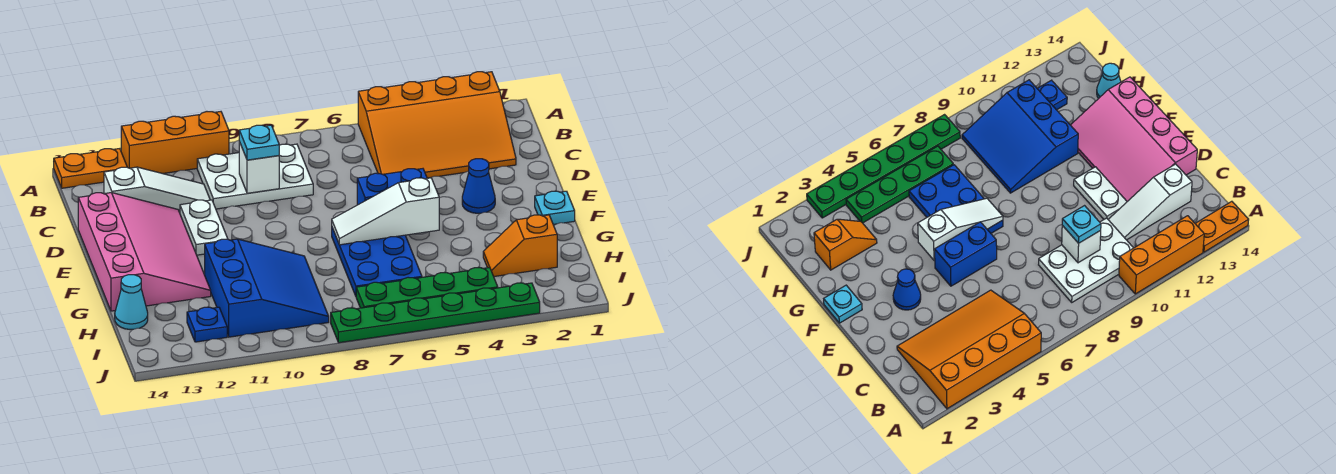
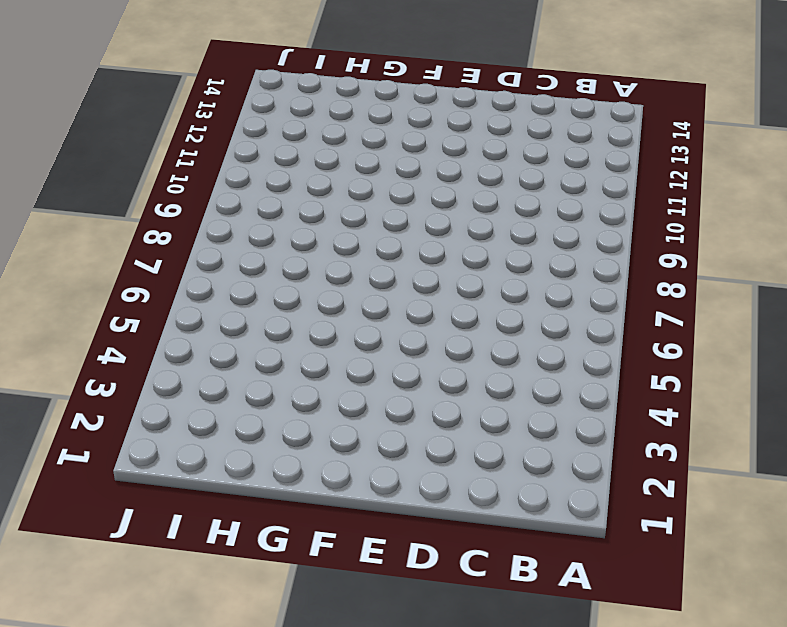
none -> orange 3x4 slope [358,72,516,178]
none -> orange 1x3 brick [121,112,229,174]
none -> orange 1x2 plate [54,149,127,188]

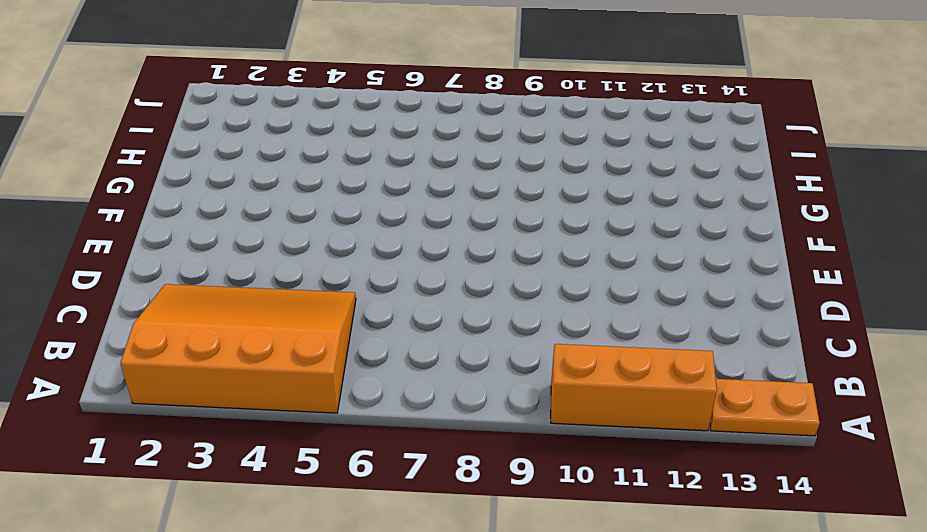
none -> white 2x3 plate [197,144,313,209]
none -> white 1x3 slope [104,167,210,213]
none -> white 1x2 plate [180,200,228,255]

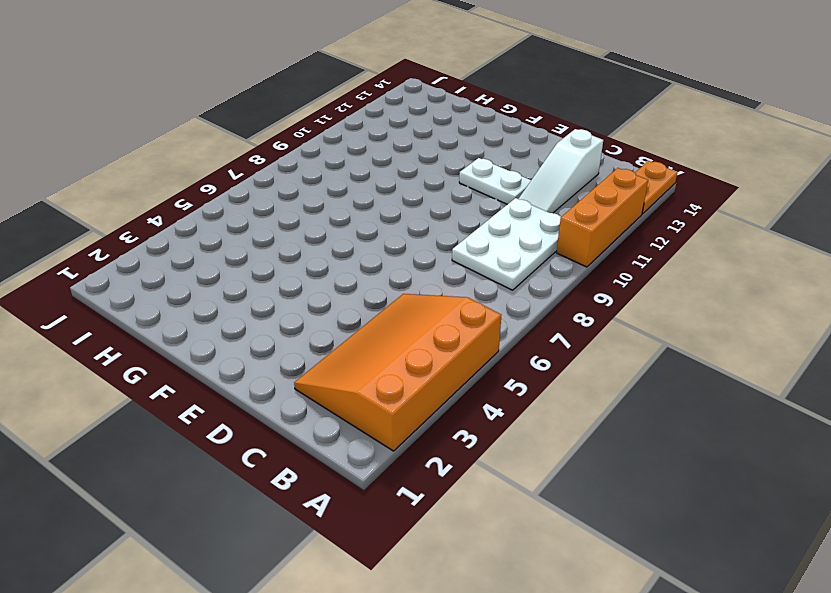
none -> pink 3x4 slope [78,193,211,311]
none -> blue 1x1 cone [462,159,495,213]
none -> blue 1x2 brick [357,169,427,205]

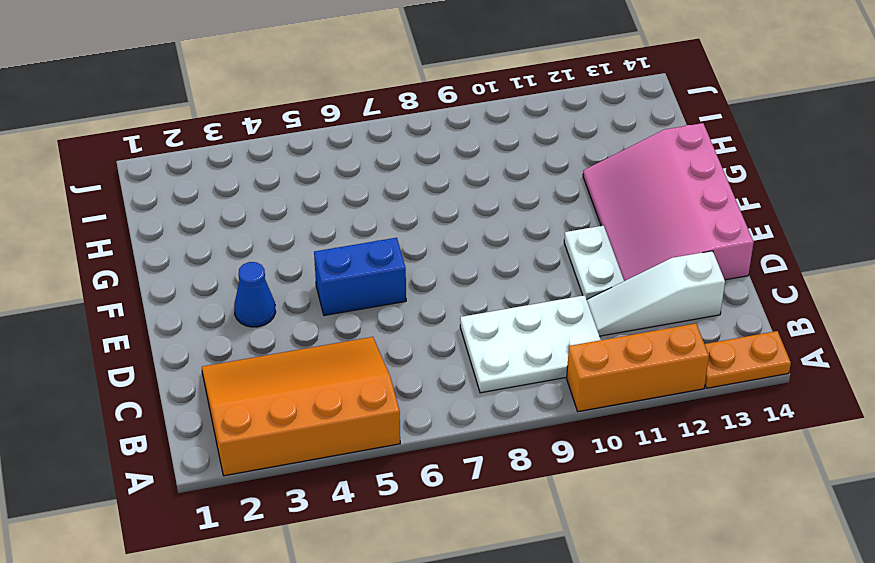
none -> cyan 1x1 plate [535,191,575,224]
none -> blue 2x3 plate [332,228,422,296]
none -> blue 3x3 slope [205,239,329,337]

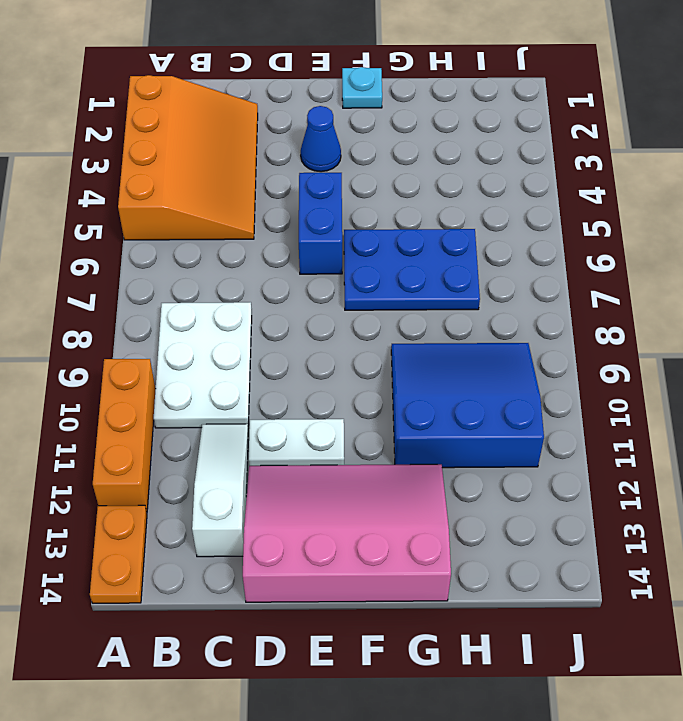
none -> orange 1x2 slope [483,215,557,276]
none -> cyan 1x1 cone [115,275,148,330]
none -> green 1x4 plate [356,268,498,308]

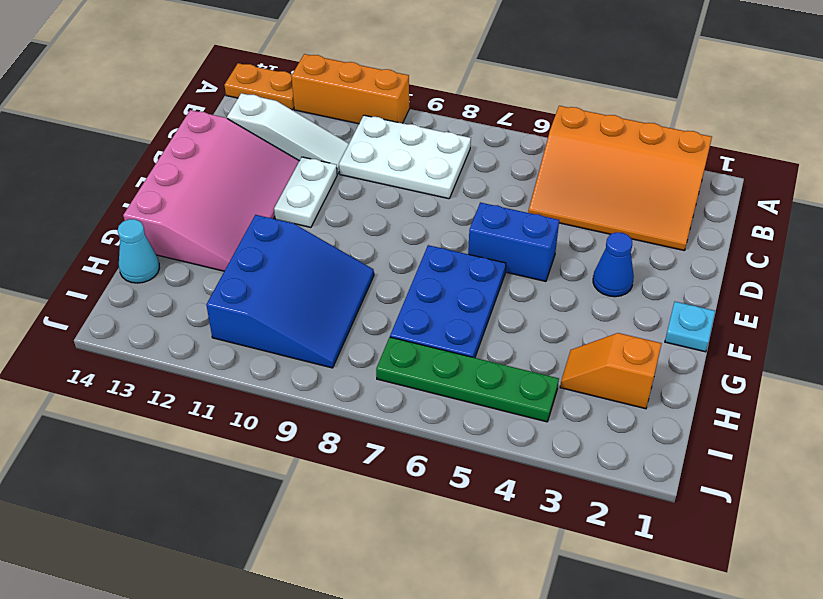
none -> blue 1x1 plate [187,307,227,342]
none -> green 1x6 plate [331,283,540,343]
none -> white 1x1 brick [239,142,279,193]

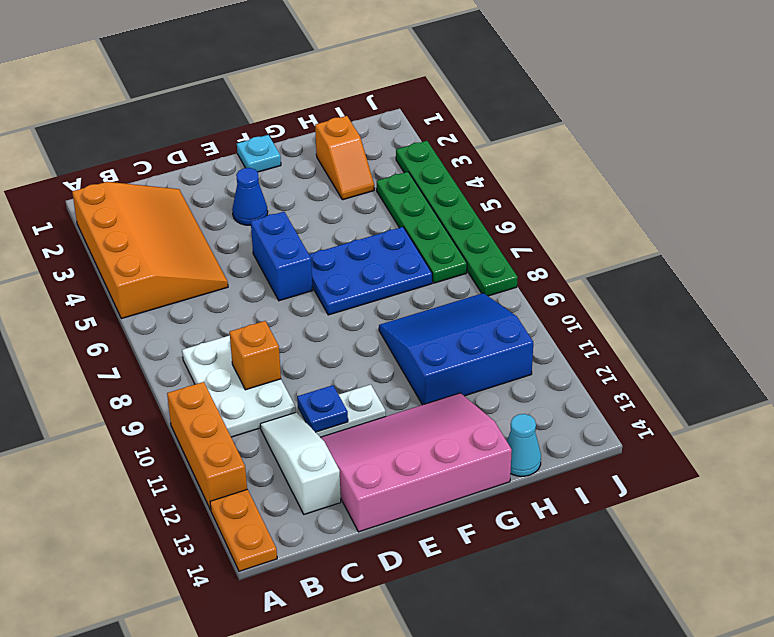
orange 1x1 brick [230,321,281,390] -> white 1x1 brick [239,142,279,193]
blue 1x1 plate [297,385,348,432] -> blue 1x1 plate moved to [187,307,227,342]
none -> white 1x3 slope [332,178,439,245]
none -> cyan 1x1 plate [239,125,279,160]

